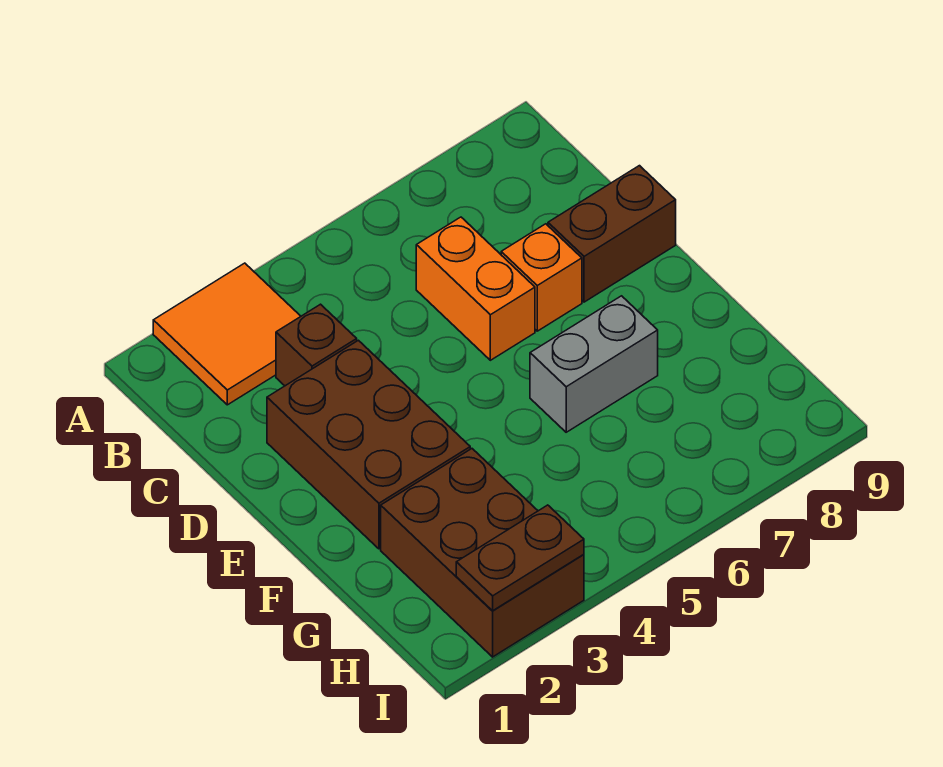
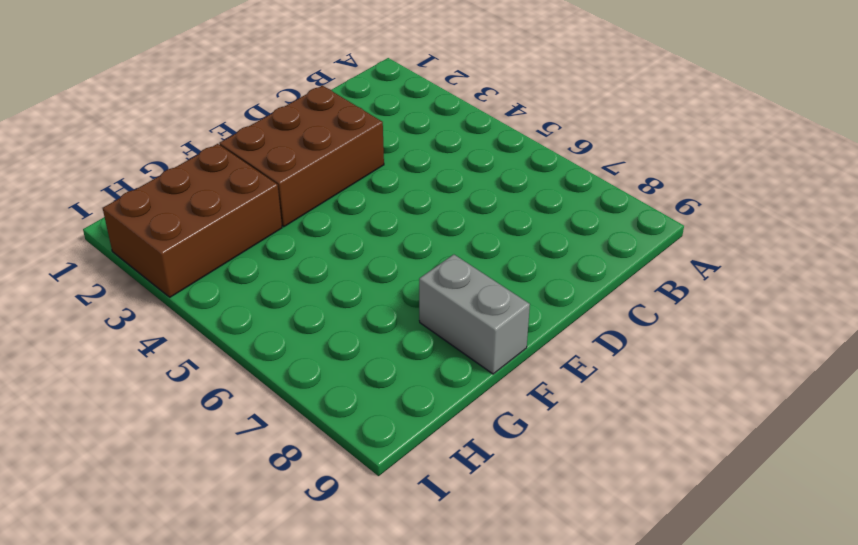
grey 1x2 brick [419,255,530,374] -> grey 1x2 brick moved to [530,296,658,432]
none -> orange 2x2 tile [153,263,301,405]
none -> brown 1x1 brick [276,304,357,386]

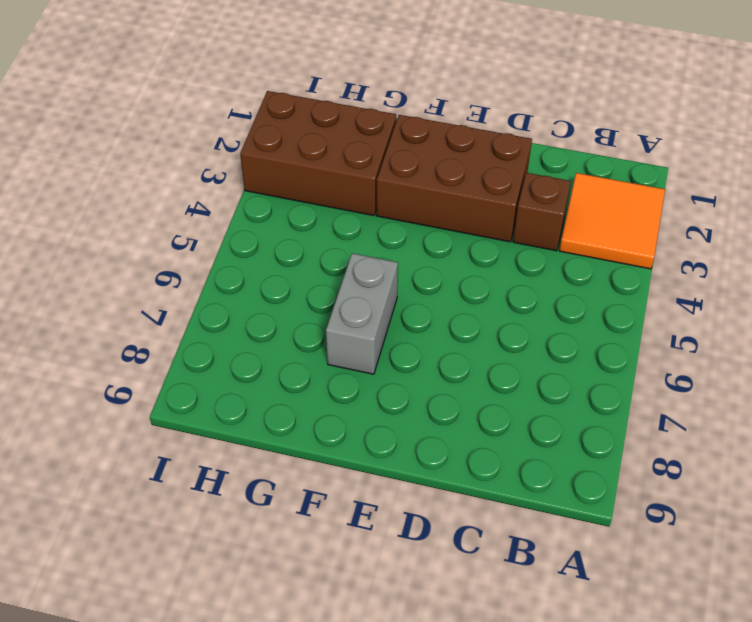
none -> orange 1x2 brick [416,217,535,360]
none -> orange 1x1 brick [501,224,582,331]

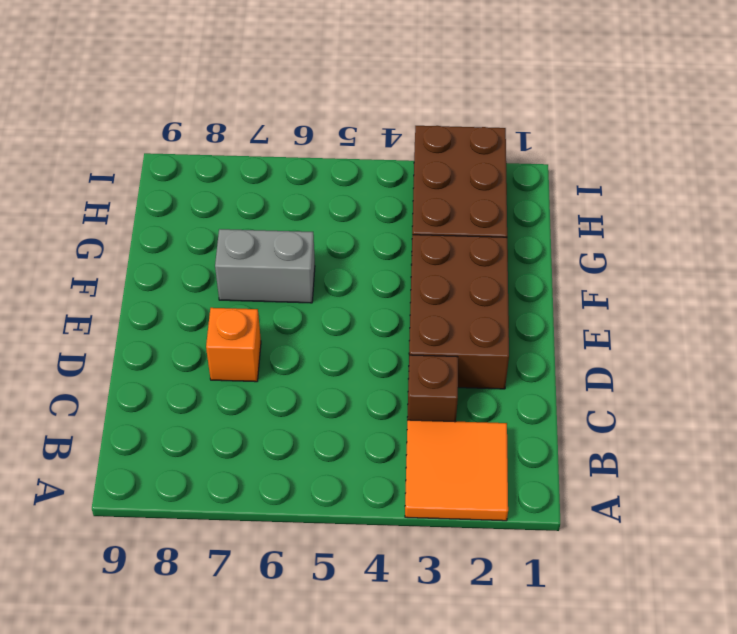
none -> orange 1x2 brick [416,217,535,360]
none -> brown 1x2 brick [548,166,676,302]

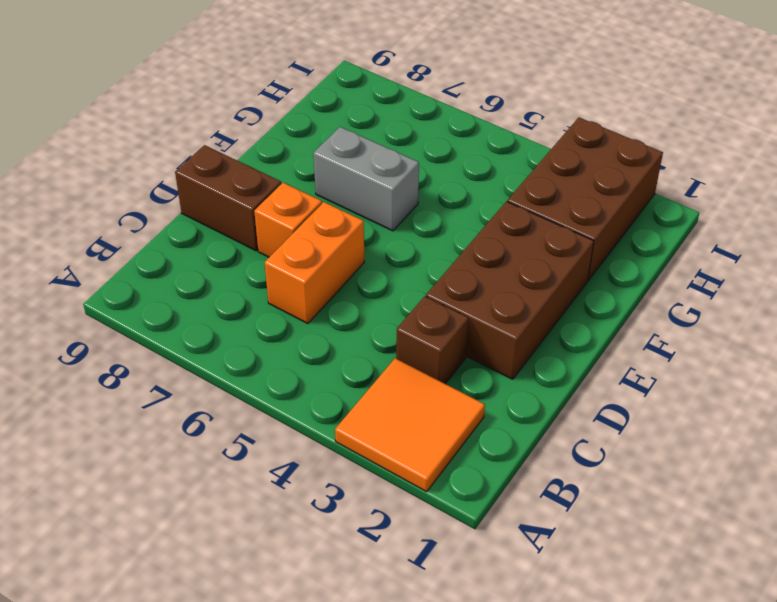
none -> brown 1x2 plate [456,505,584,611]

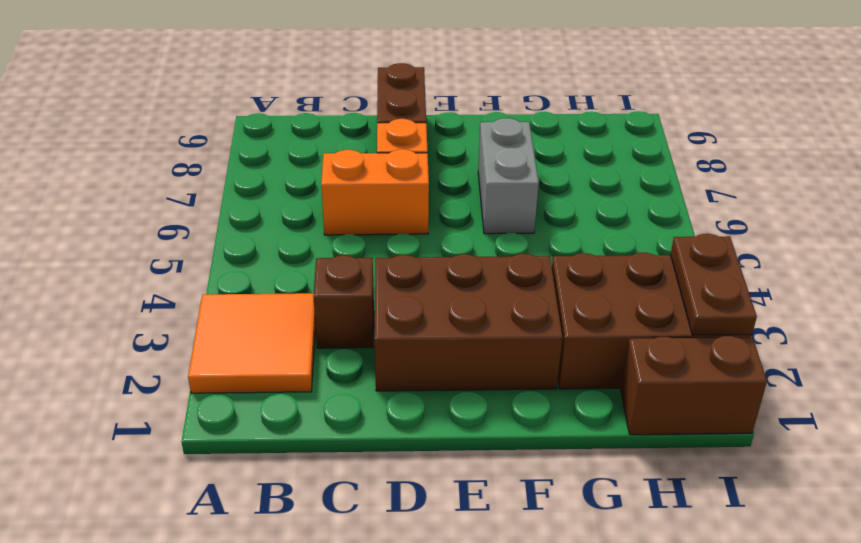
brown 1x2 brick [621,336,767,435] -> none

